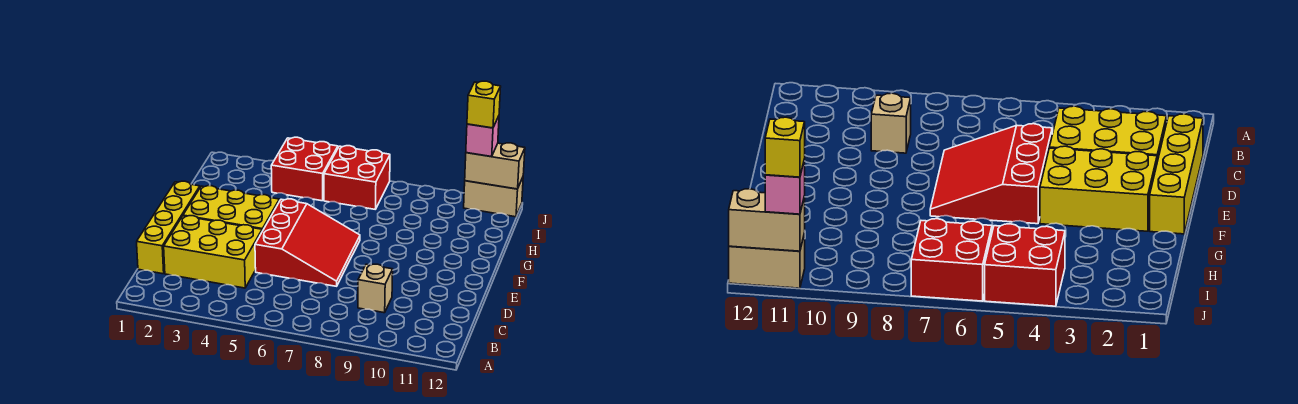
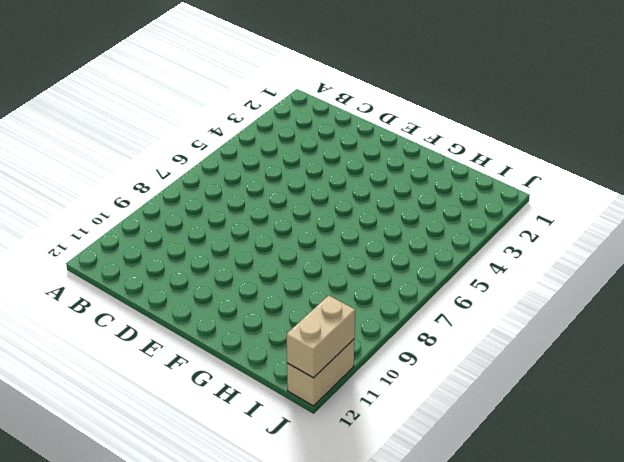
none -> yellow 1x4 brick [137,181,200,274]
none -> yellow 2x3 brick [164,216,262,288]

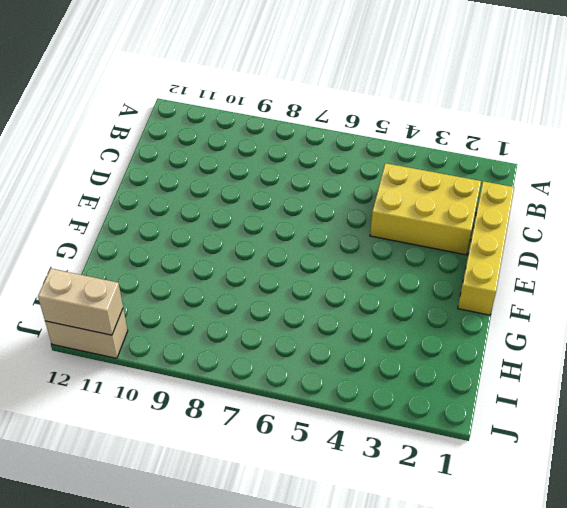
none -> tan 1x1 brick [358,264,393,313]
none -> red 3x3 slope [255,199,360,286]

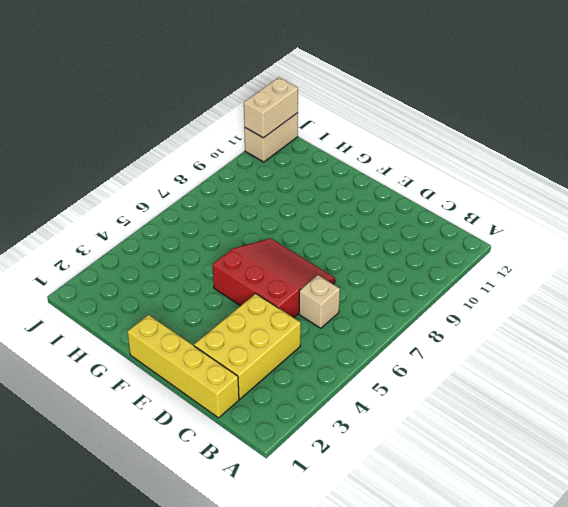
tan 1x1 brick [299,275,340,328] -> tan 1x1 brick moved to [358,264,393,313]
none -> yellow 2x3 brick [183,186,279,231]
none -> red 2x2 brick [271,137,338,201]

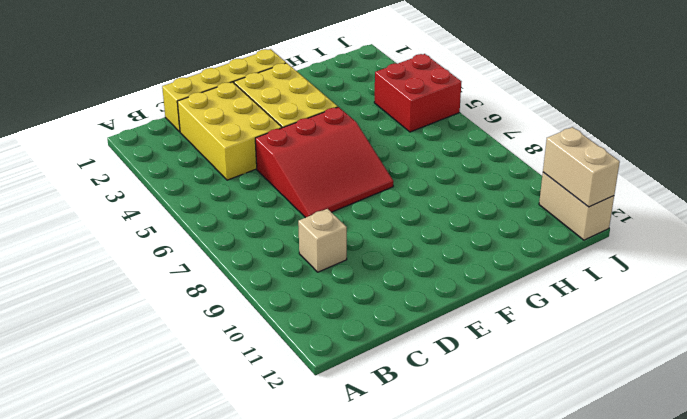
none -> red 2x2 brick [324,146,390,209]
none -> pink 1x1 brick [466,116,499,157]

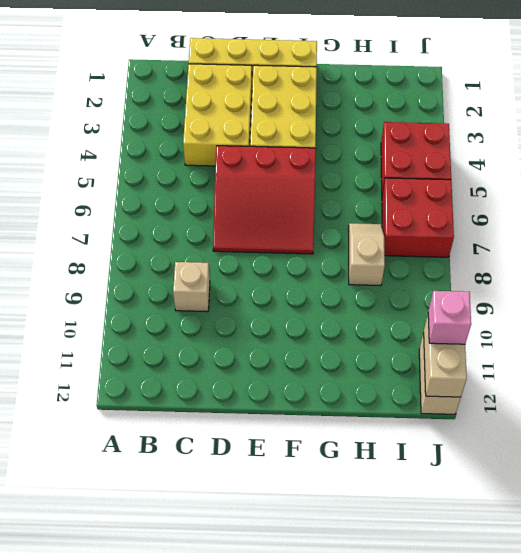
tan 1x2 slope [349,223,385,286] -> none
none -> yellow 1x1 brick [467,81,501,128]

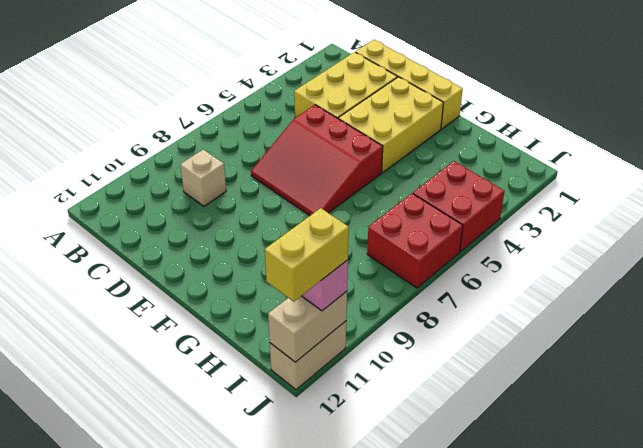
yellow 1x2 brick [265,208,349,302] -> yellow 1x1 brick [467,81,501,128]

